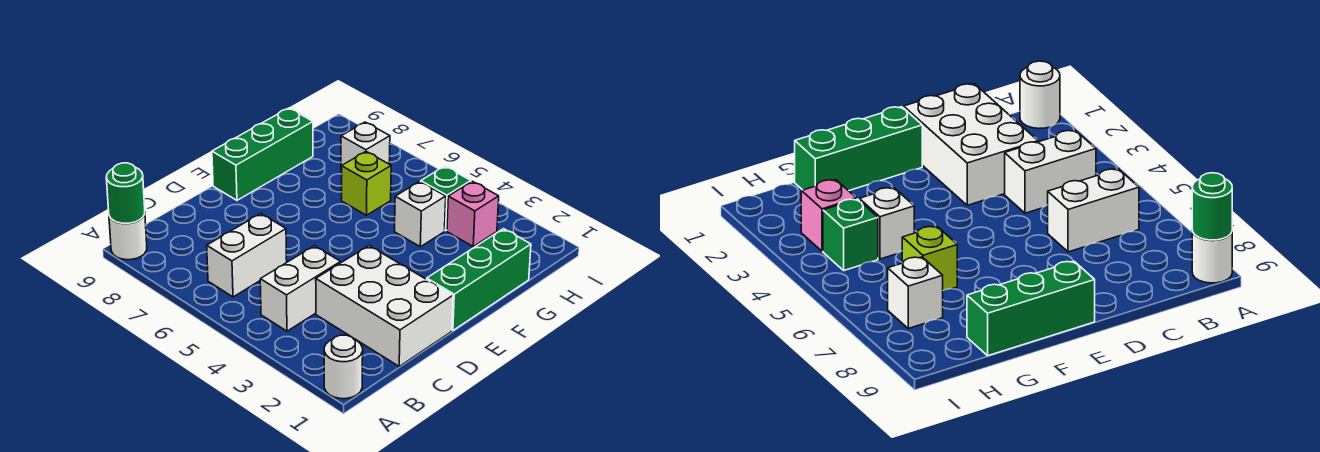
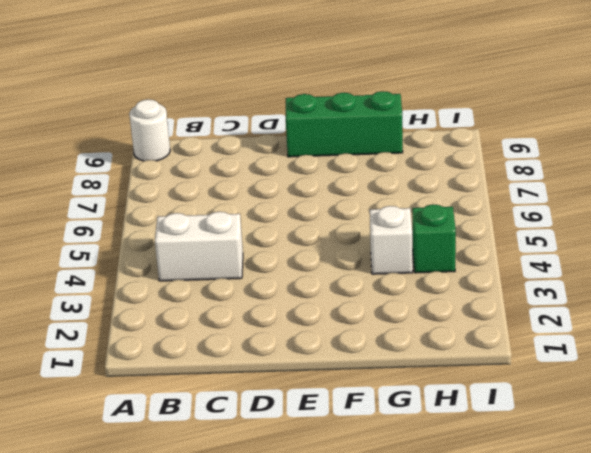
none -> white 1x1 round brick [324,335,363,399]
none -> white 1x2 brick [207,214,287,297]
none -> white 2x3 brick [316,246,453,366]

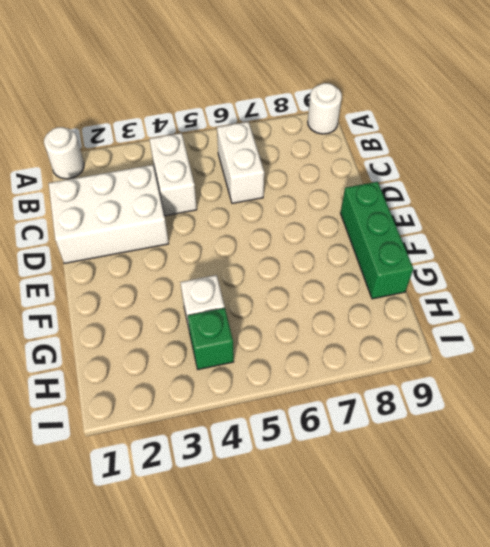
none -> green 1x3 brick [427,229,531,330]
none -> lime 1x1 brick [341,152,391,215]
none -> pink 1x1 brick [447,181,499,246]

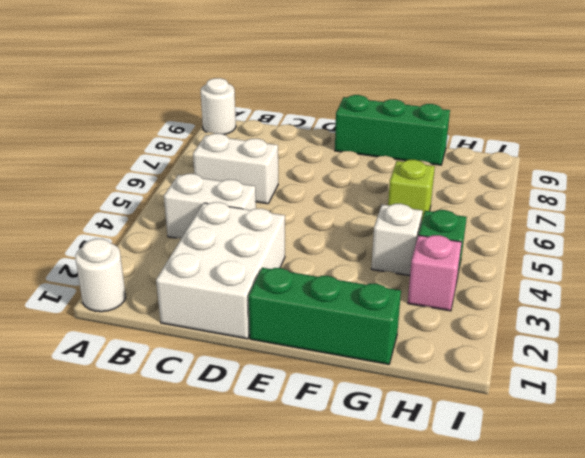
none -> white 1x1 brick [341,122,390,171]
none -> green 1x1 round brick [106,163,145,223]

